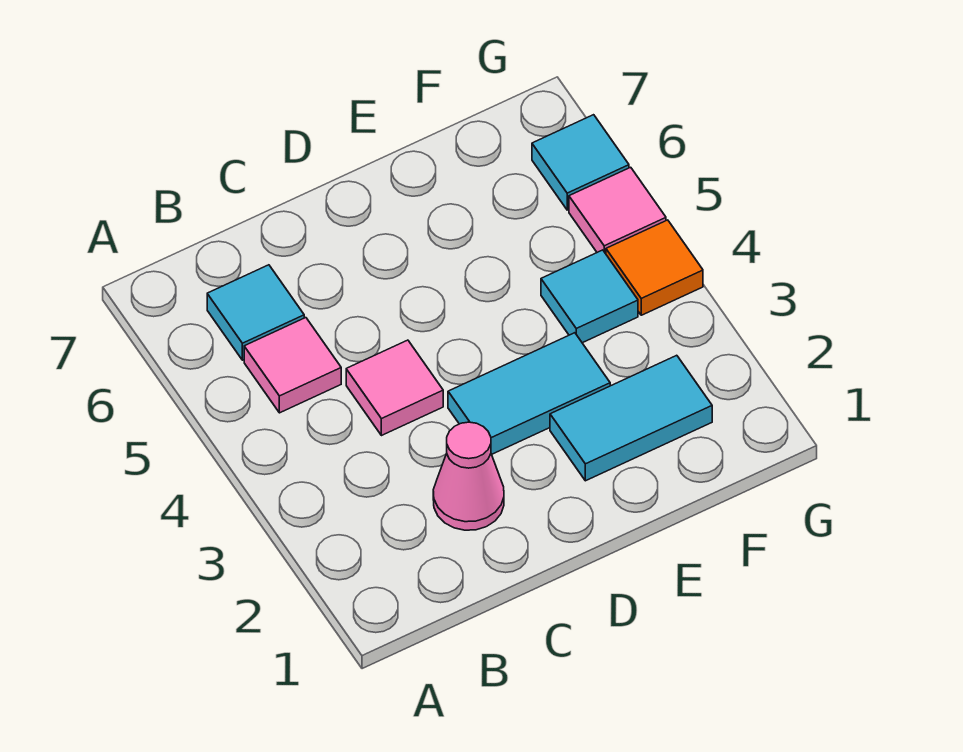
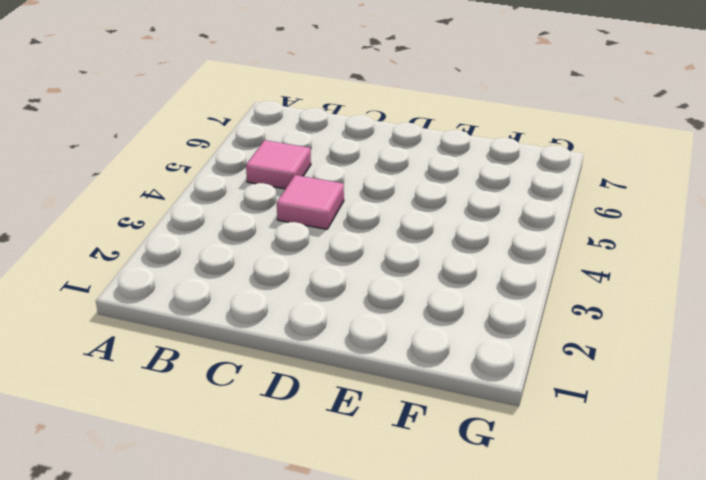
none -> cyan 1x1 tile [207,265,304,360]
none -> pink 1x1 cone [433,422,504,530]

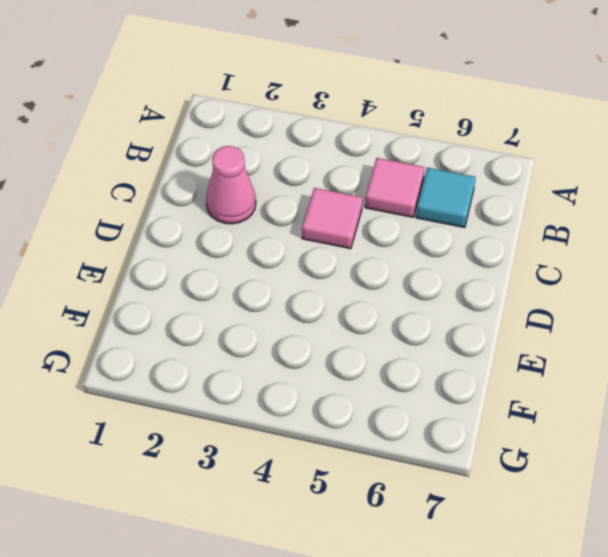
none -> cyan 1x2 tile [448,333,610,454]
none -> cyan 1x2 tile [550,355,712,481]

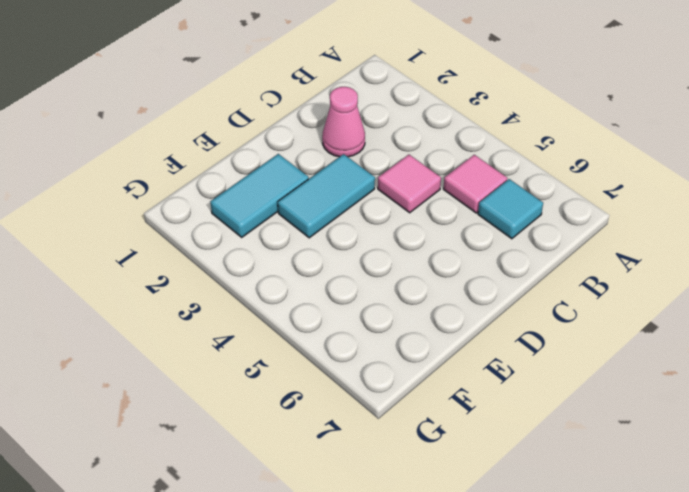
none -> cyan 1x1 tile [541,250,638,343]
none -> orange 1x1 tile [606,220,703,315]

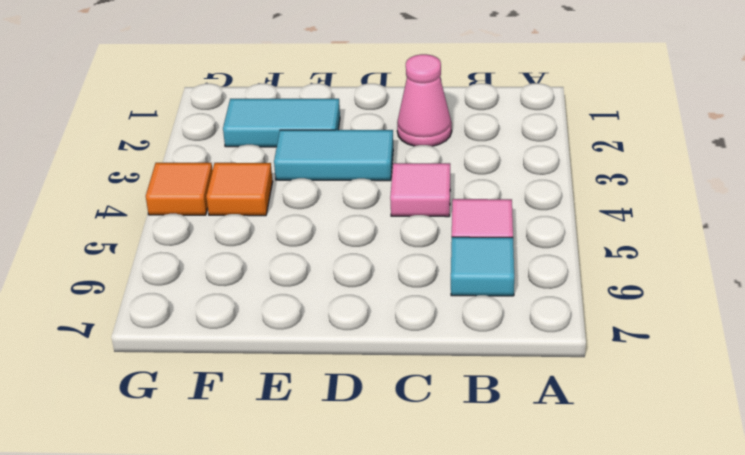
orange 1x1 tile [206,163,273,216] -> cyan 1x1 tile [541,250,638,343]
none -> pink 1x1 tile [569,167,666,254]
none -> cyan 1x1 tile [532,115,629,210]

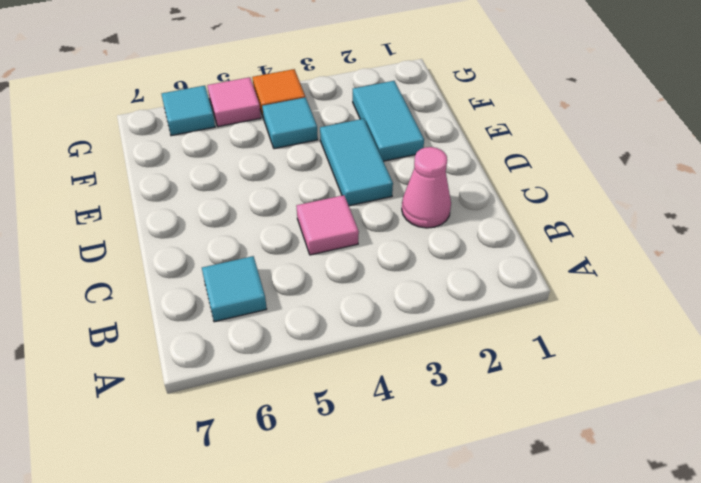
none -> pink 1x1 tile [244,318,341,413]

